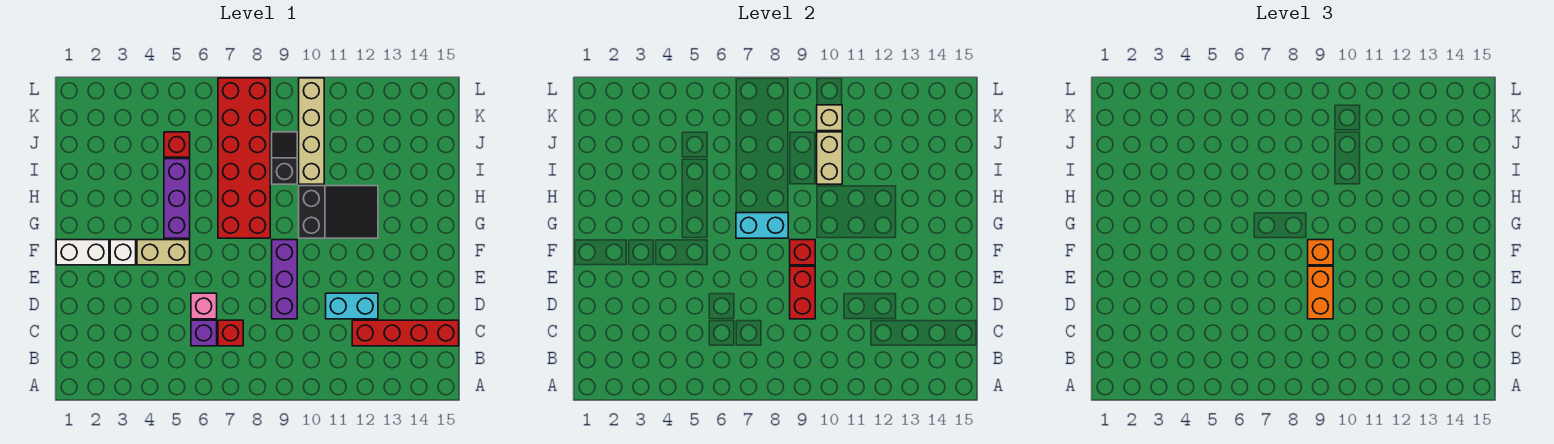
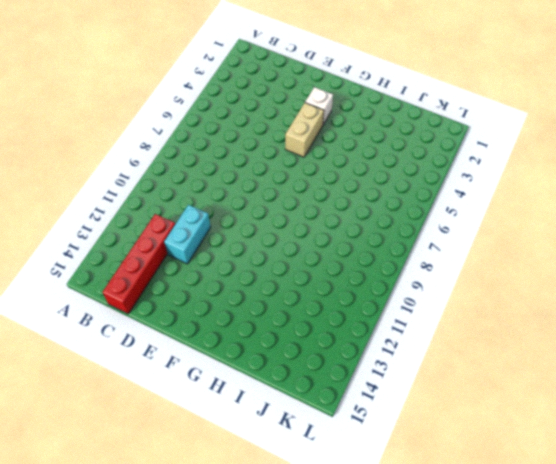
none -> purple 1x1 brick [191,320,217,346]
none -> red 1x1 brick [218,320,243,346]
none -> pink 1x1 brick [191,293,217,319]

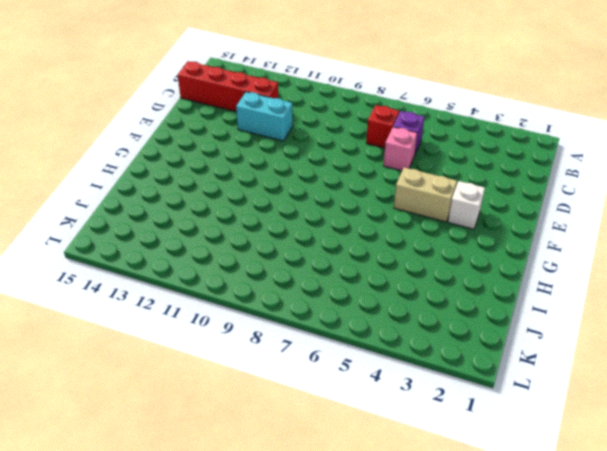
none -> purple 1x3 brick [272,240,297,319]
none -> white 1x2 brick [56,240,109,265]
none -> purple 1x3 brick [164,159,190,238]

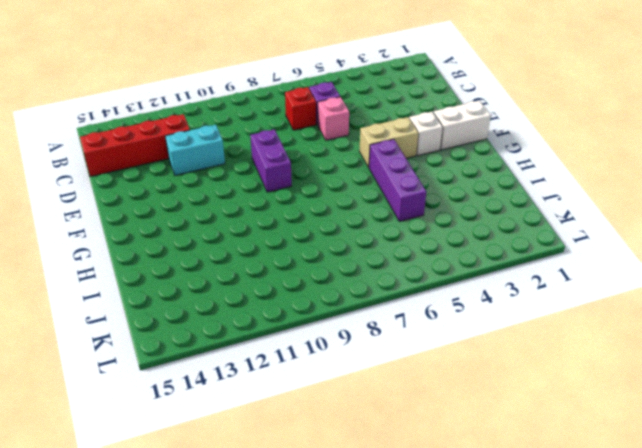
purple 1x2 brick [250,129,292,192] -> purple 1x3 brick [272,240,297,319]
none -> red 2x6 brick [218,78,270,238]
none -> black 2x3 slope [299,186,378,238]
none -> black 1x2 slope [272,132,297,184]

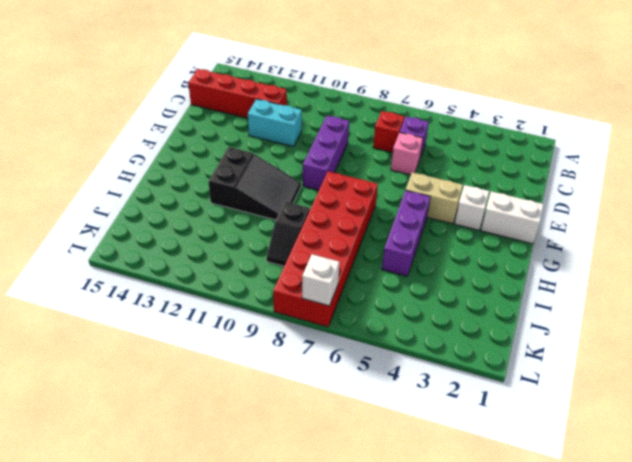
black 2x3 slope [209,147,301,220] -> black 2x3 slope turned to [299,186,378,238]
white 1x1 brick [302,254,340,306] -> none
none -> tan 1x4 brick [299,78,324,184]
none -> red 1x1 brick [164,132,190,157]
none -> red 1x2 brick [790,266,815,319]

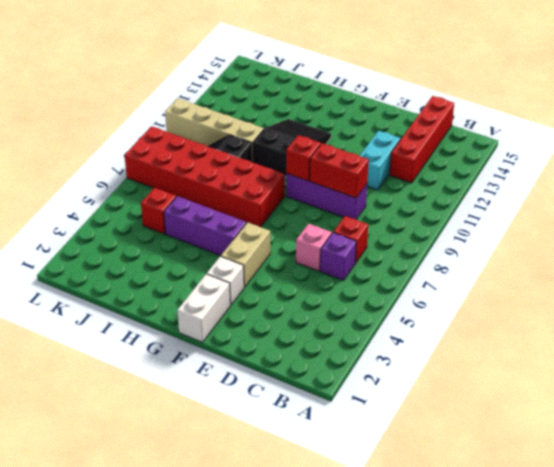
none -> cyan 1x2 brick [736,213,788,238]
none -> tan 1x2 brick [817,132,842,184]
none -> tan 1x1 brick [817,105,842,131]

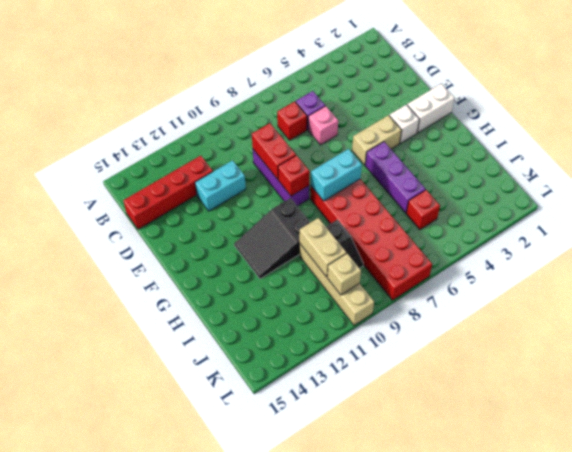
none -> orange 1x2 brick [1308,266,1333,319]
none -> orange 1x1 brick [1308,240,1333,265]

